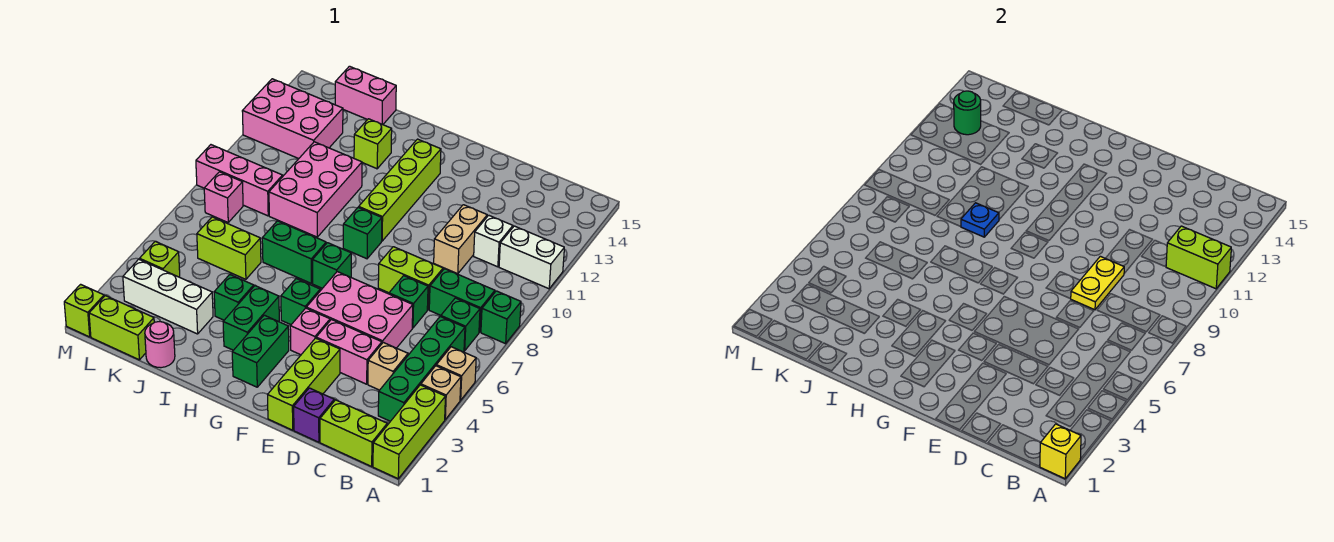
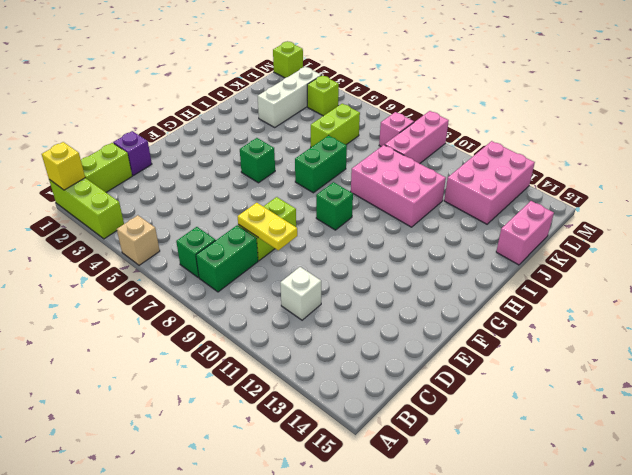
none -> tan 1x1 brick [421,366,461,419]
none -> green 1x1 brick [481,291,521,344]
none -> white 1x2 brick [499,226,564,289]
none -> green 1x4 brick [378,316,465,421]

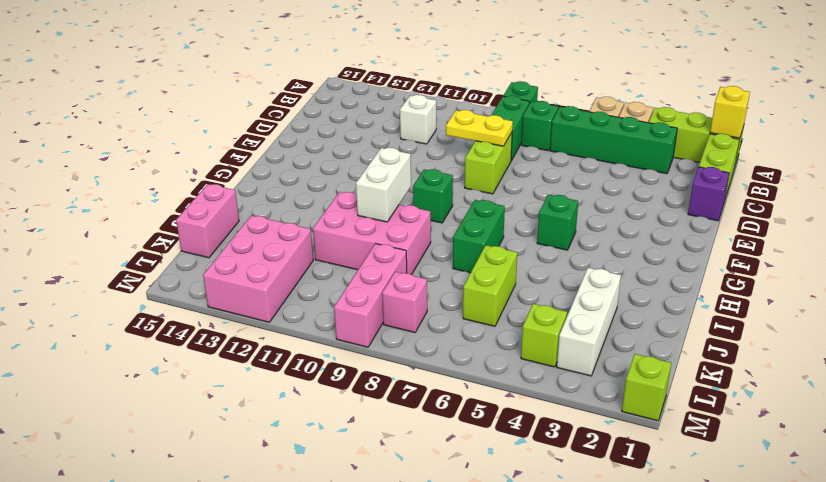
white 1x2 brick [356,148,411,222] -> white 1x2 brick moved to [499,226,564,289]
none -> tan 1x1 brick [368,342,408,390]
none -> pink 1x2 brick [316,320,382,384]
none -> pink 2x3 brick [306,272,413,348]
none -> green 1x1 brick [389,276,428,328]

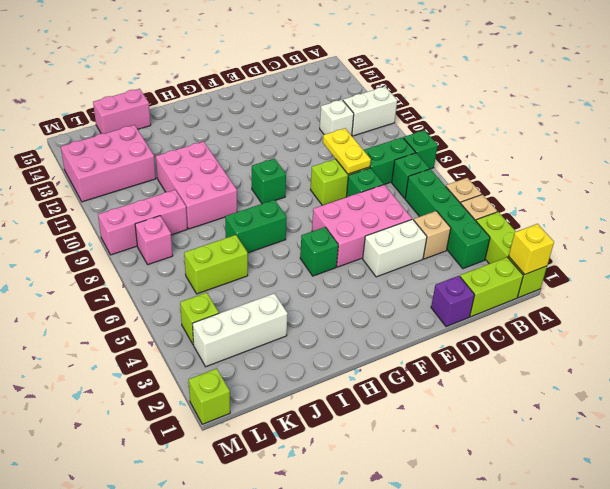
white 1x2 brick [363,219,427,277] -> pink 1x2 brick [316,320,382,384]
none -> tan 1x2 brick [434,205,487,274]
none -> lime 1x3 brick [268,338,340,430]
none -> pink 1x1 brick [290,308,330,355]
none -> green 1x2 brick [232,315,289,387]

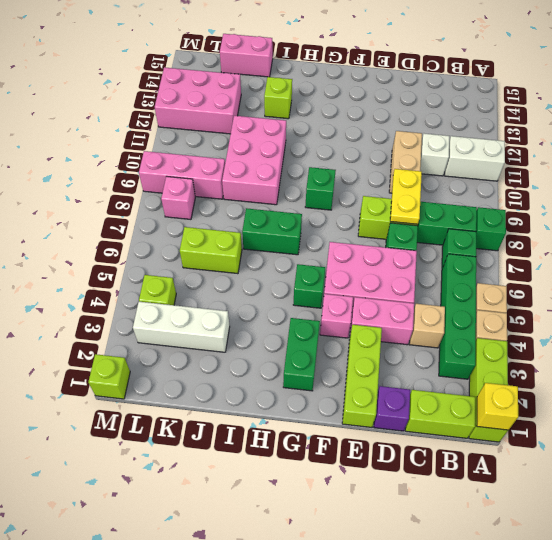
none -> green 1x1 brick [313,243,351,288]
none -> lime 1x4 brick [359,139,441,241]
none -> green 1x2 brick [223,286,279,350]
none -> green 1x1 brick [214,275,254,320]

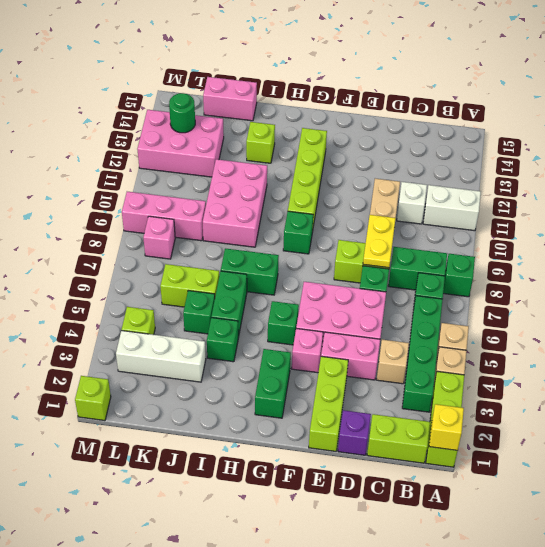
green 1x2 brick [211,271,247,338] -> green 1x2 brick moved to [223,286,279,350]
green 1x1 brick [183,291,215,334] -> green 1x1 brick moved to [313,243,351,288]
none -> pink 1x1 round brick [145,322,175,368]
none -> lime 1x2 brick [89,296,154,360]
none -> lime 1x2 brick [1166,226,1231,289]
none -> blue 1x1 plate [961,203,999,237]

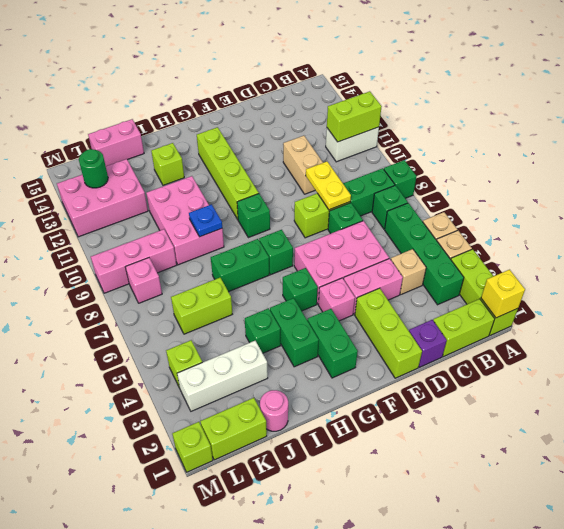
none -> white 1x1 brick [474,215,513,267]

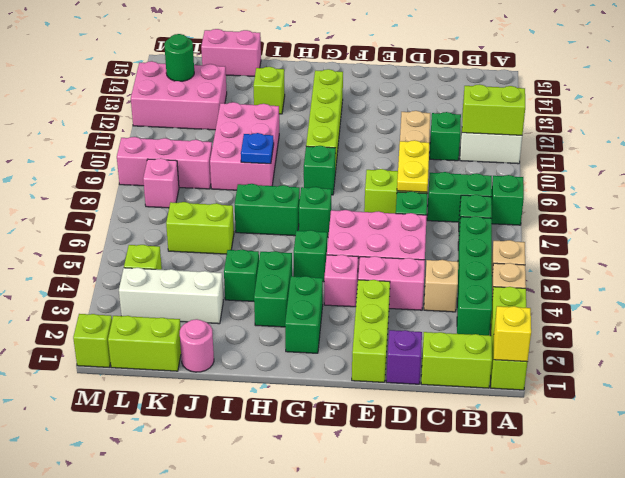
green 1x1 brick [430,112,461,161] -> white 1x1 brick [474,215,513,267]

